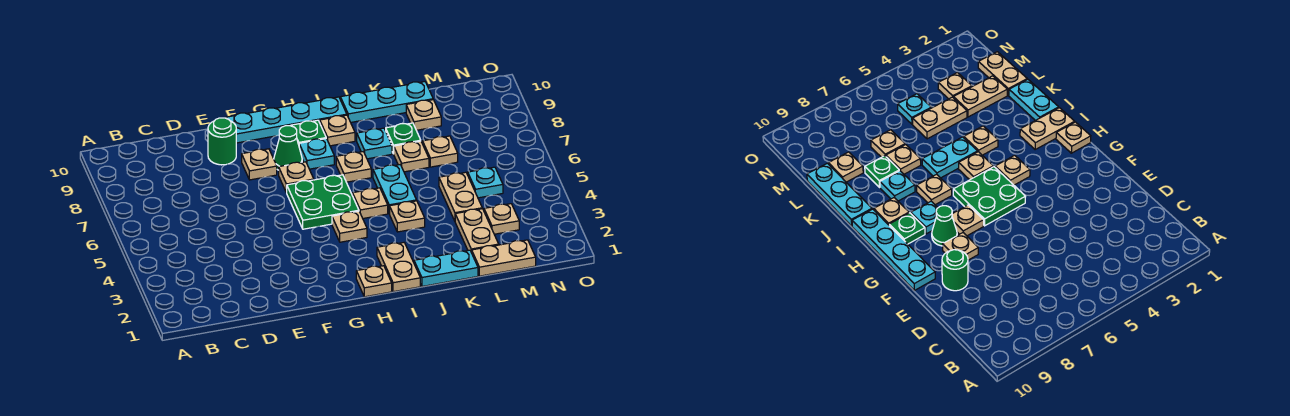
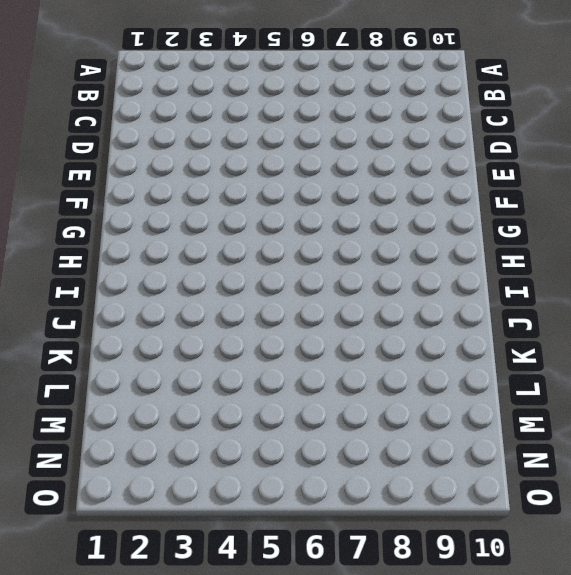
none -> green 1x1 round brick [208,118,236,165]
none -> tan 1x1 plate [242,149,277,180]
none -> cyan 1x4 plate [226,97,347,143]

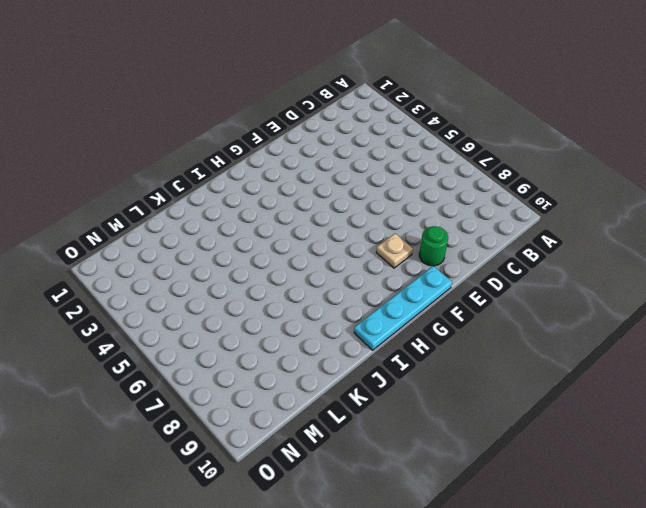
none -> green 2x2 plate [287,175,359,229]
none -> tan 1x1 plate [279,162,314,193]
none -> green 1x1 cone [274,126,302,170]

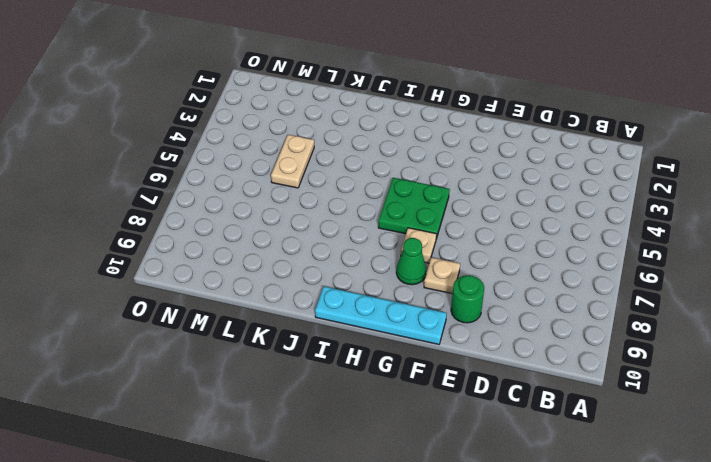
none -> tan 1x1 plate [356,266,392,297]
none -> tan 1x1 plate [332,211,367,242]
none -> cyan 1x1 plate [299,139,334,169]

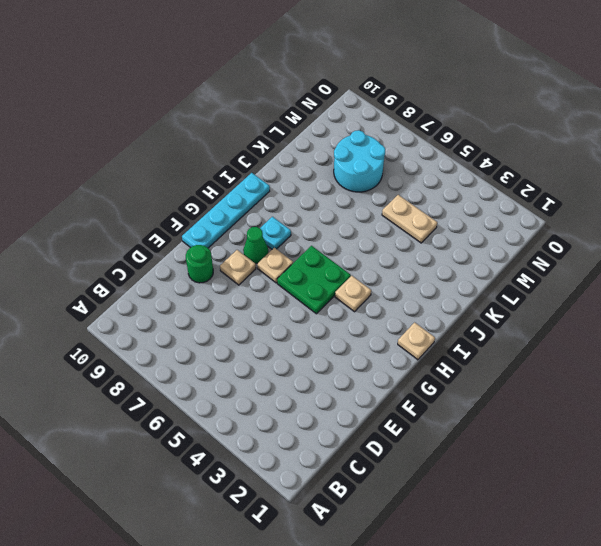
cyan 2x2 round brick [334,130,385,192] -> tan 1x1 plate [423,136,458,167]
none -> green 1x1 plate [291,120,326,144]
none -> tan 1x2 plate [377,243,420,292]
none -> tan 1x1 plate [353,188,388,218]

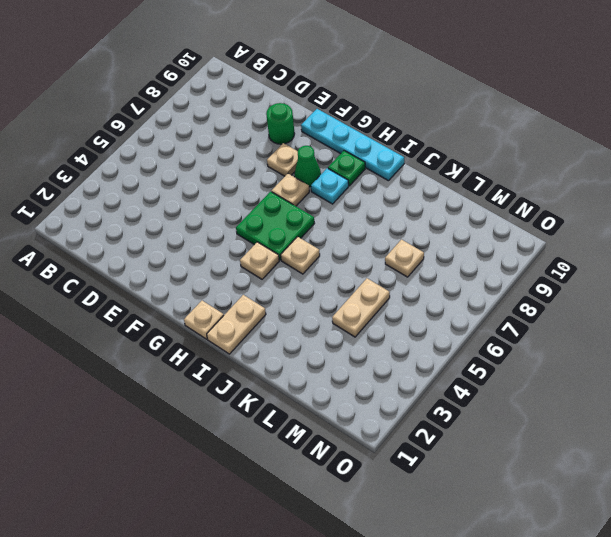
none -> tan 1x1 plate [336,152,371,182]
none -> tan 1x1 plate [320,115,355,146]
none -> cyan 1x2 plate [414,250,478,286]

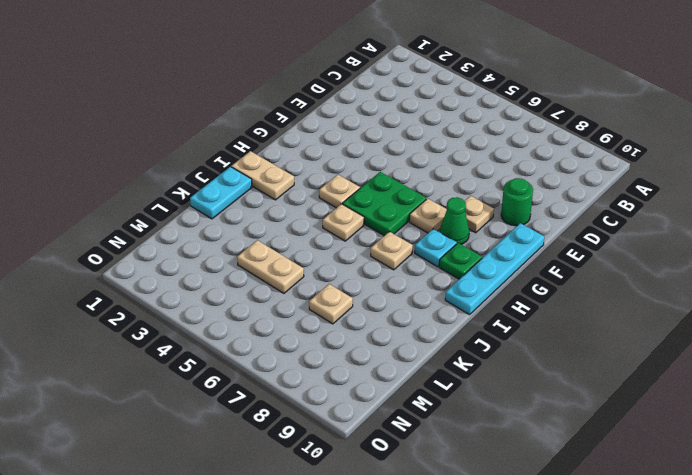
none -> tan 1x1 plate [356,266,392,297]
none -> tan 1x1 plate [320,115,355,146]
none -> tan 1x1 plate [390,201,425,232]

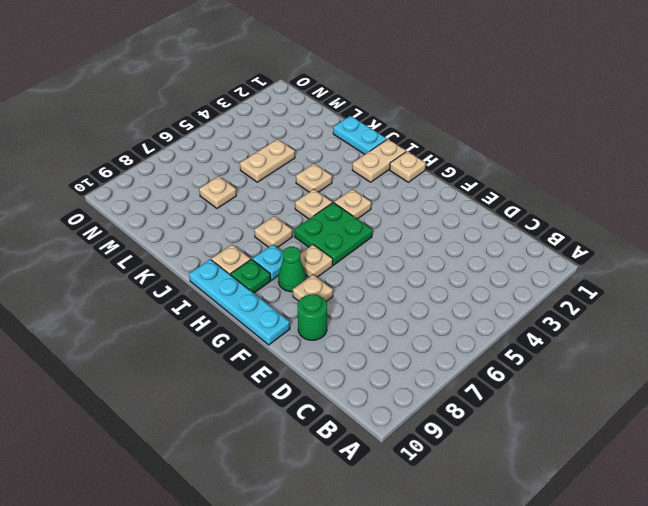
none -> cyan 1x2 plate [373,165,417,214]
none -> cyan 1x1 plate [357,128,392,159]
none -> cyan 1x3 plate [340,82,433,122]

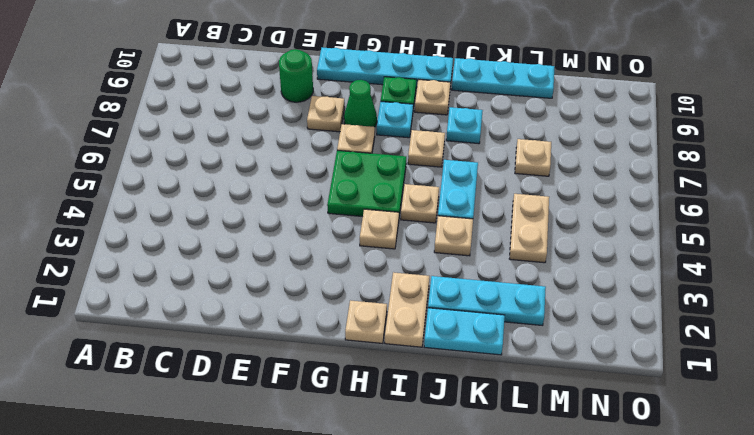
cyan 1x3 plate [428,276,546,325] -> tan 1x2 plate [455,209,499,253]
none -> tan 1x1 plate [394,141,429,172]
none -> green 1x1 plate [386,123,421,154]
none -> tan 1x2 plate [472,240,536,276]

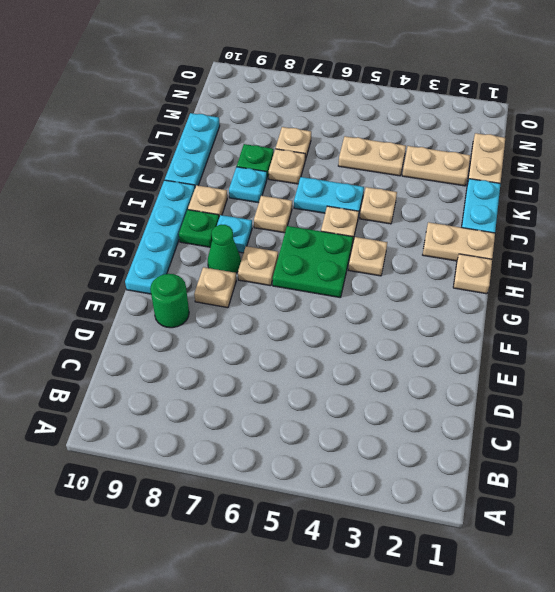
none -> tan 1x1 plate [406,100,441,130]
none -> tan 1x1 plate [484,204,519,234]
none -> cyan 1x1 plate [468,167,503,198]

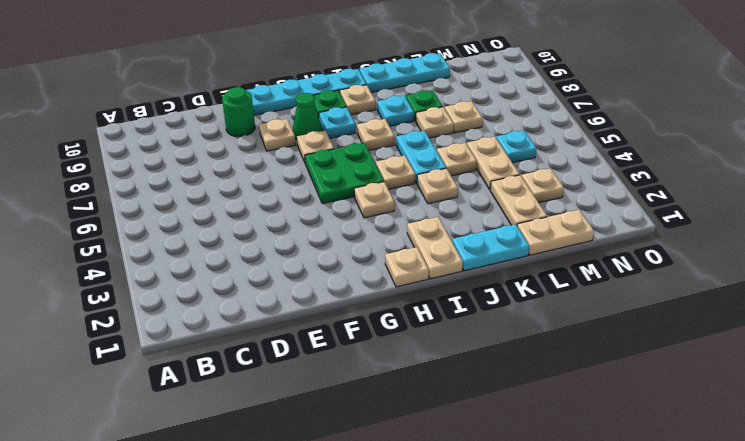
tan 1x1 plate [437,143,477,176] -> tan 1x1 plate moved to [406,100,441,130]

